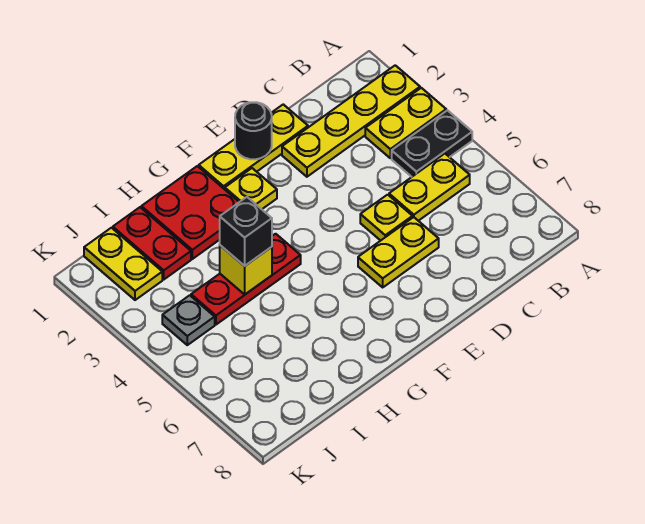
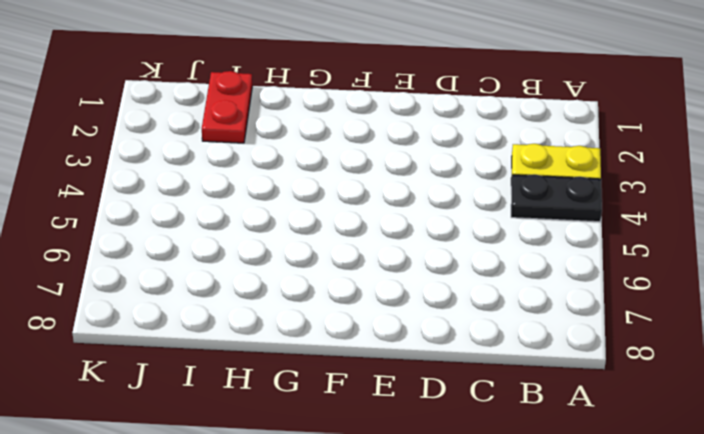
none -> yellow 1x4 plate [282,65,420,177]
none -> yellow 1x2 plate [389,154,470,221]
none -> yellow 1x3 plate [199,104,308,189]

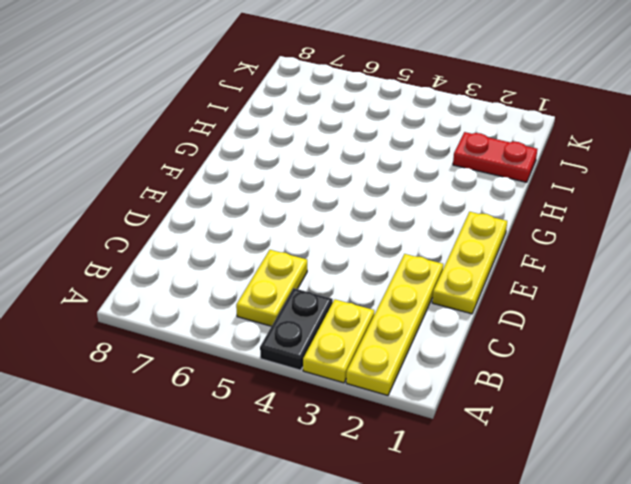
none -> yellow 1x1 plate [360,195,413,241]
none -> yellow 1x2 plate [358,217,439,287]
none -> yellow 1x1 plate [225,168,277,209]

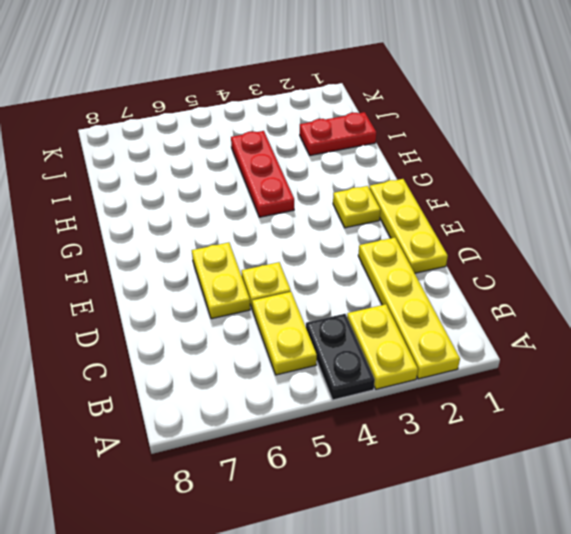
none -> red 2x2 plate [141,166,239,259]
none -> yellow 1x2 plate [84,228,162,300]
none -> grey 1x1 plate [162,295,215,345]

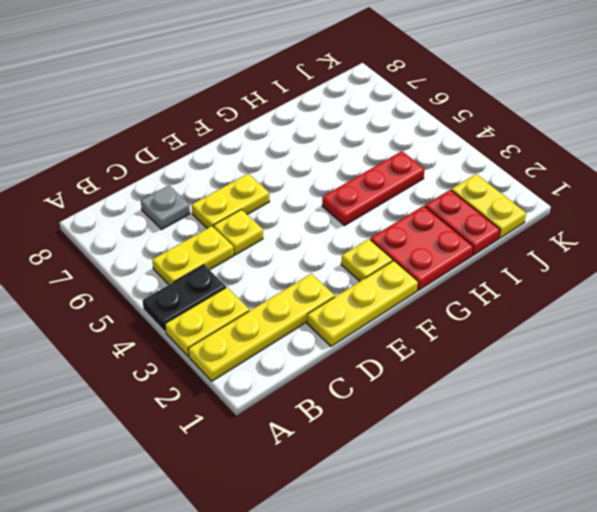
grey 1x1 plate [141,185,190,229] -> grey 1x1 plate moved to [162,295,215,345]
none -> black 1x1 round brick [235,102,272,159]
none -> yellow 1x1 brick [220,245,272,294]
none -> black 1x1 brick [220,197,272,266]

